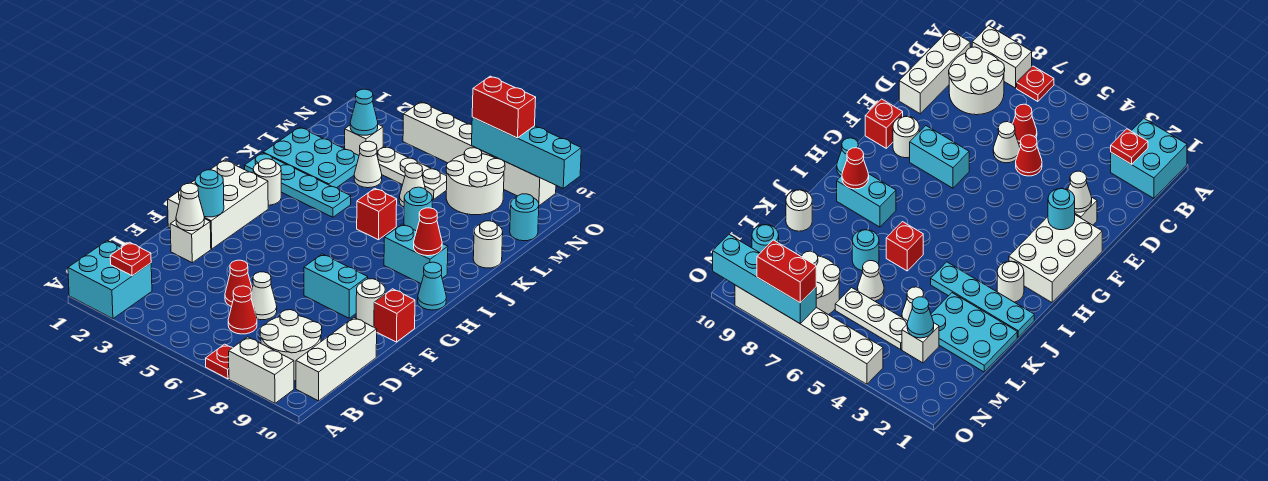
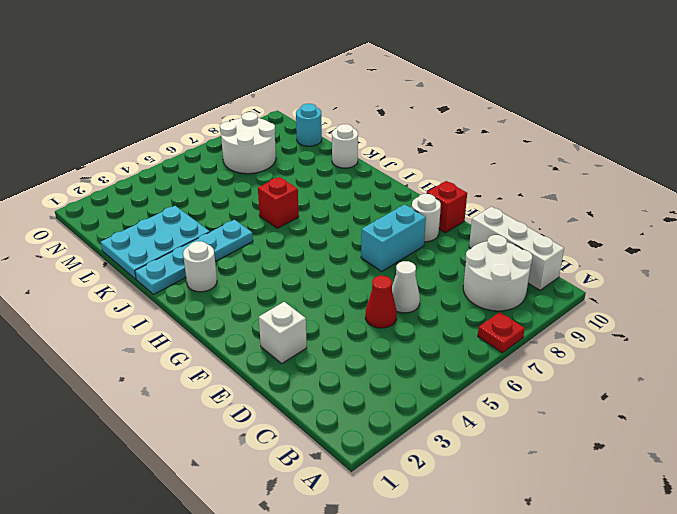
none -> cyan 2x2 brick [68,241,152,319]
none -> white 1x2 brick [229,337,294,403]
none -> red 1x1 cone [228,286,257,334]
none -> white 2x3 brick [168,160,268,249]

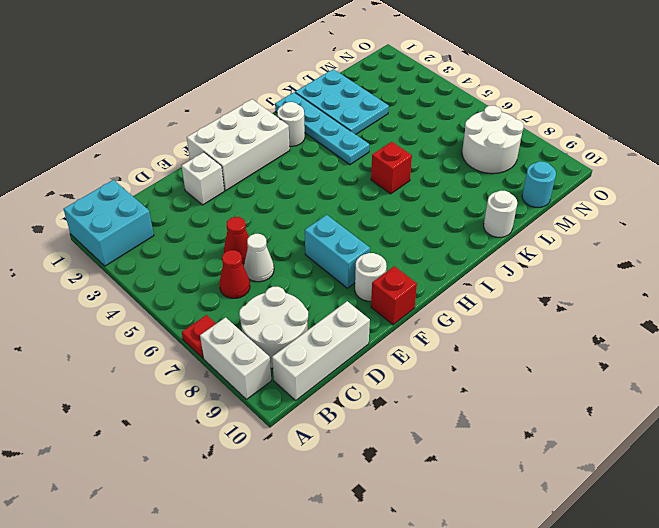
none -> cyan 1x1 cone [418,262,446,310]
none -> cyan 1x2 brick [384,224,448,283]
none -> cyan 1x1 round brick [404,187,432,231]
none -> white 1x1 cone [354,141,382,188]

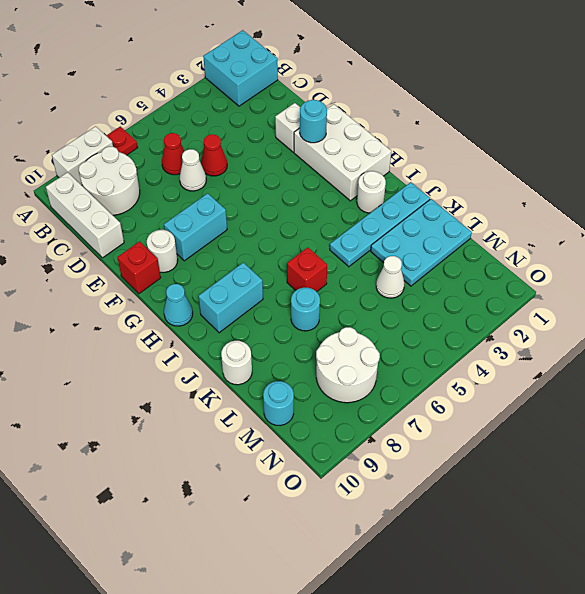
none -> white 1x1 cone [399,163,425,207]
none -> white 1x1 brick [345,124,383,155]
none -> white 1x3 plate [377,146,447,199]
none -> white 1x6 brick [403,102,556,206]

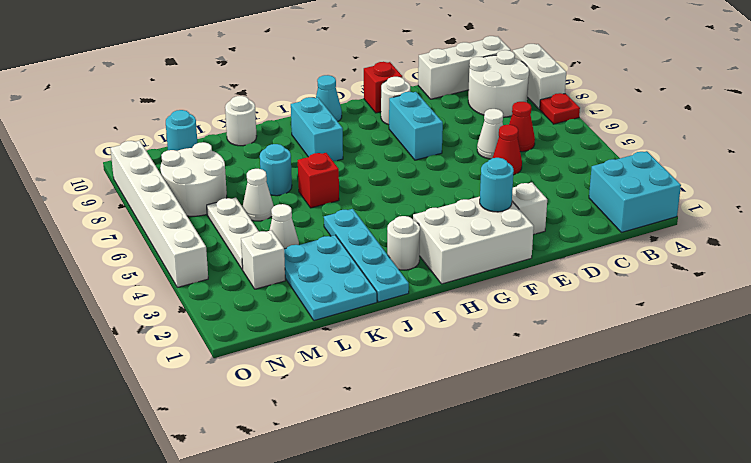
none -> red 1x1 plate [110,242,151,276]
none -> white 1x1 cone [176,183,204,231]
none -> red 1x1 cone [414,208,442,256]
none -> cyan 1x1 cone [350,89,378,135]

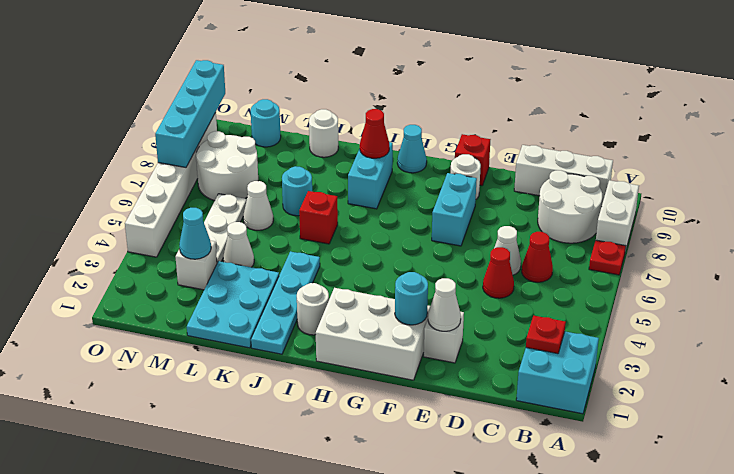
none -> red 1x2 brick [472,76,536,138]

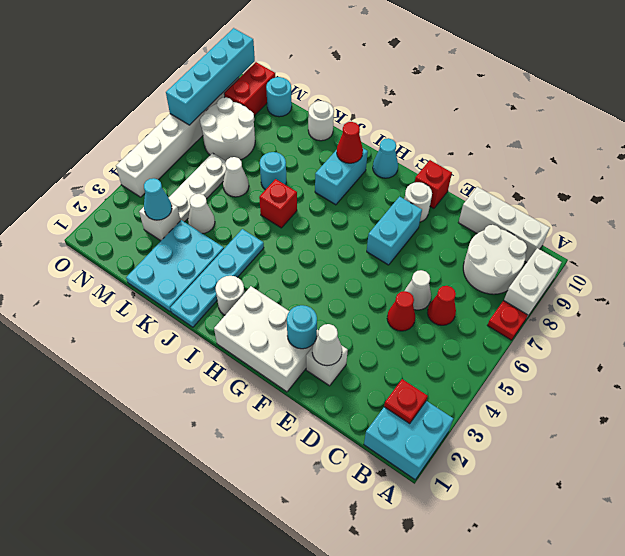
red 1x2 brick [224,62,275,116] -> red 1x2 brick moved to [472,76,536,138]

